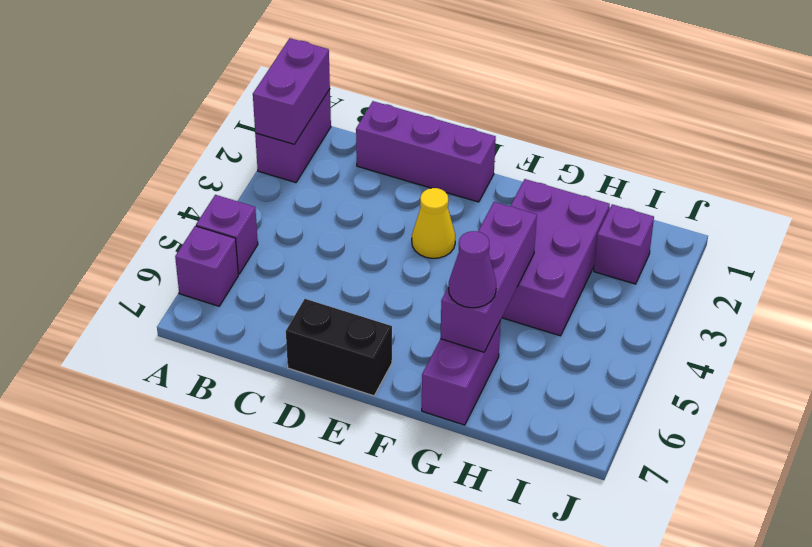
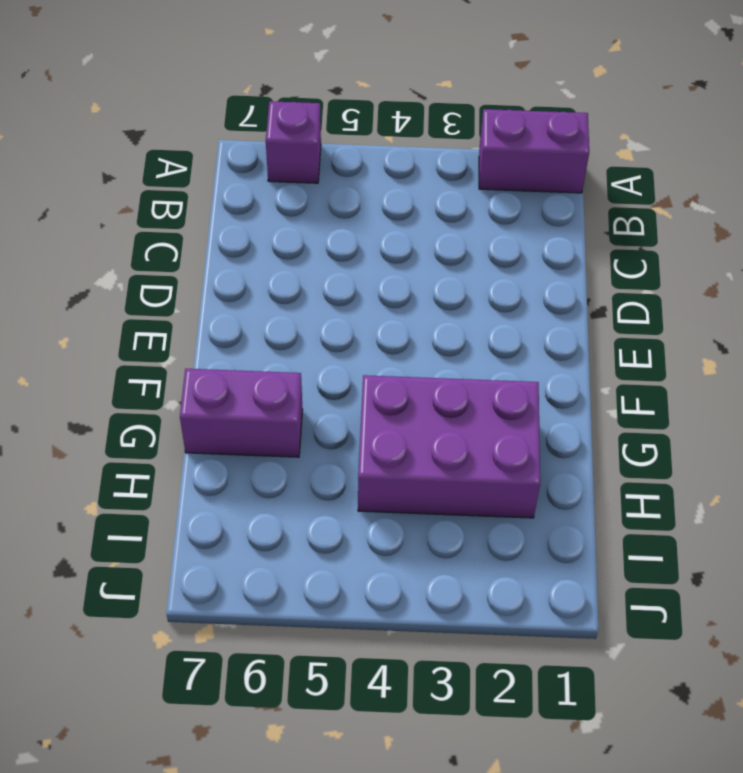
none -> purple 1x1 brick [196,195,258,274]
none -> purple 1x3 brick [356,101,496,202]
none -> black 1x2 brick [286,299,392,396]

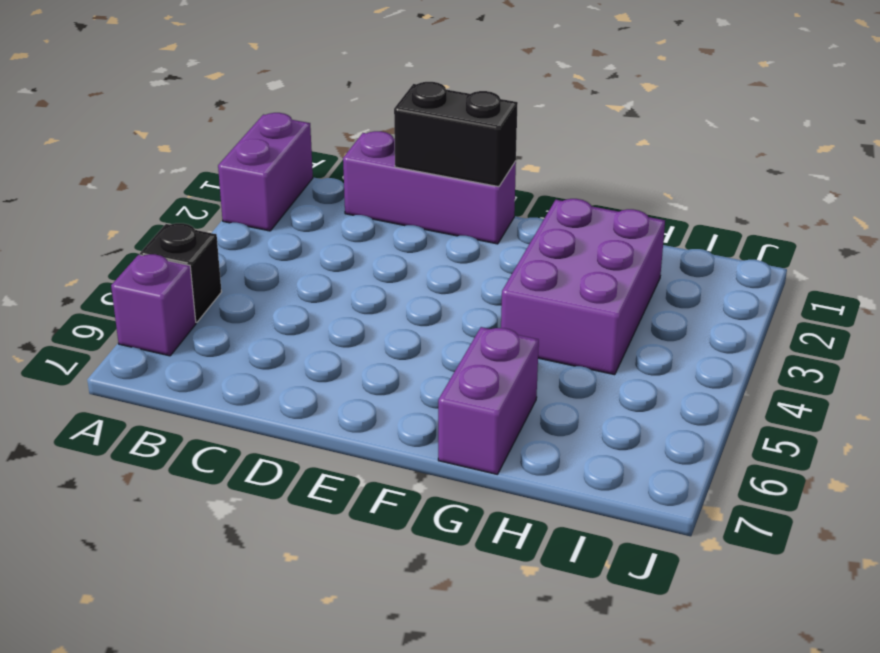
black 1x1 brick [140,223,221,322] -> purple 1x1 brick [196,195,258,274]
black 1x2 brick [394,82,518,187] -> black 1x2 brick moved to [286,299,392,396]
none -> yellow 1x1 cone [412,188,455,258]
none -> purple 1x1 brick [594,204,654,284]
none -> purple 1x2 brick [253,38,330,144]

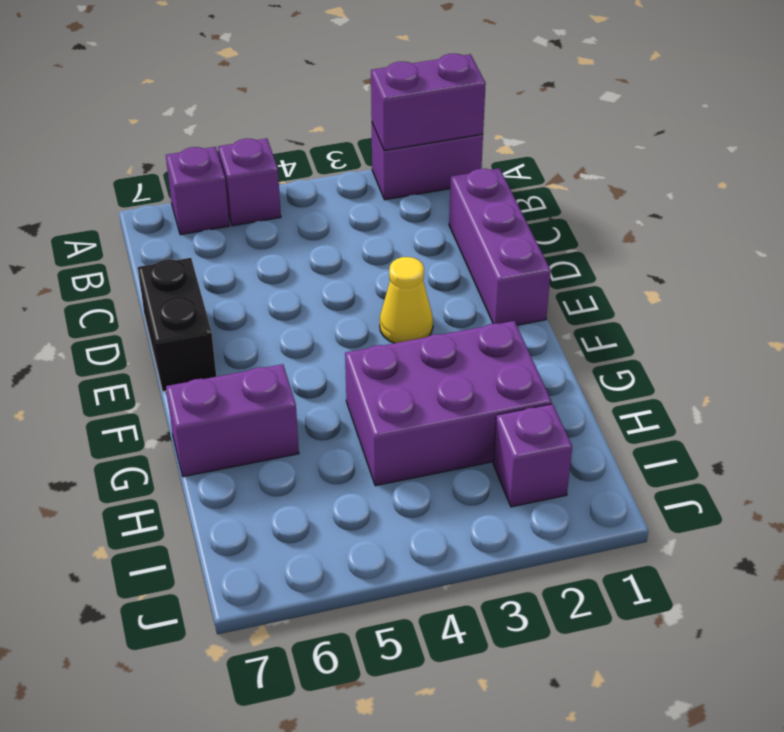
none -> purple 1x3 brick [440,202,537,352]
none -> purple 1x1 cone [449,231,496,308]

